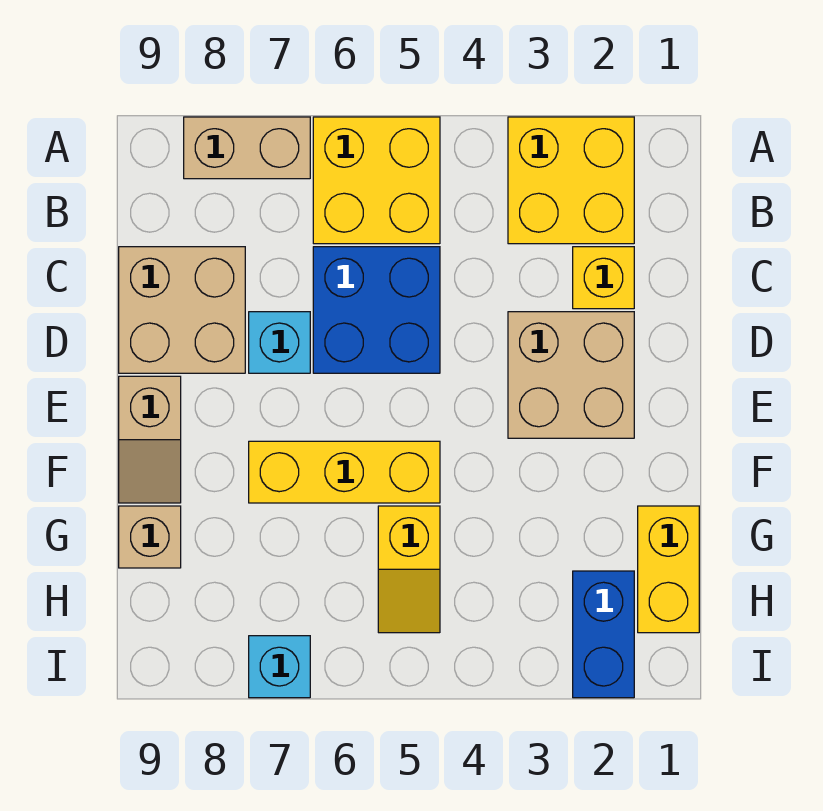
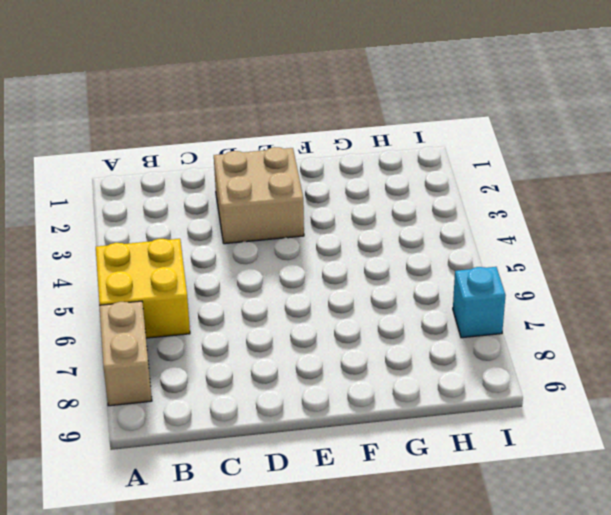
none -> yellow 2x2 brick [508,117,634,244]
none -> yellow 1x1 brick [573,247,634,309]
none -> blue 2x2 brick [313,247,440,373]

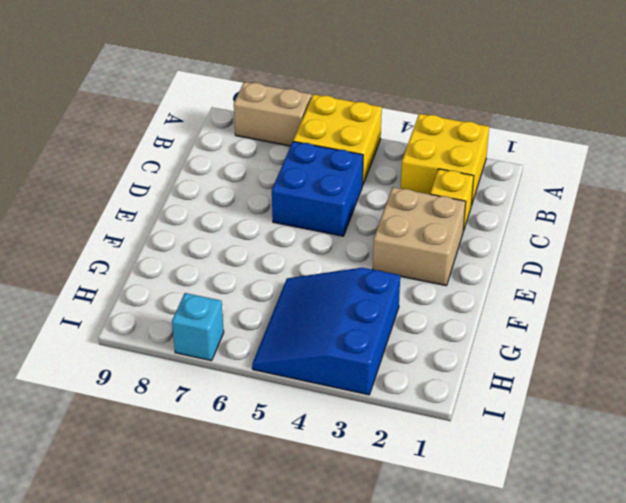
blue 3x3 slope [252,268,400,395] -> yellow 1x2 slope [378,506,440,633]
none -> tan 2x2 brick [119,247,245,373]
none -> cyan 1x1 brick [249,312,310,373]
none -> tan 1x2 slope [119,376,181,503]

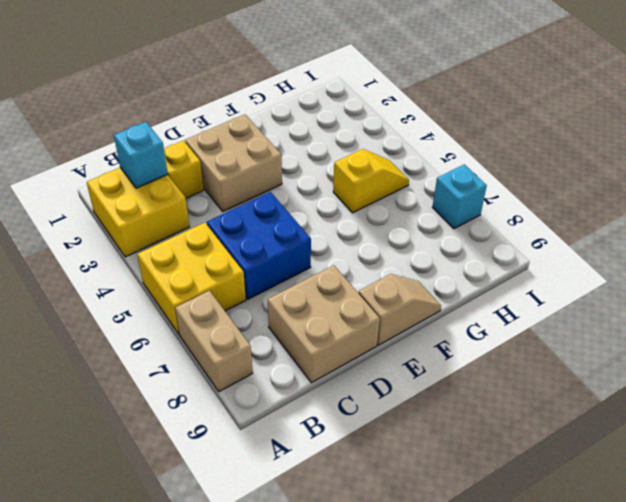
cyan 1x1 brick [114,122,168,188] -> cyan 1x1 brick moved to [249,312,310,373]
none -> yellow 1x3 brick [249,441,440,503]
none -> yellow 1x2 brick [638,506,699,633]
none -> tan 1x1 brick [119,506,181,568]

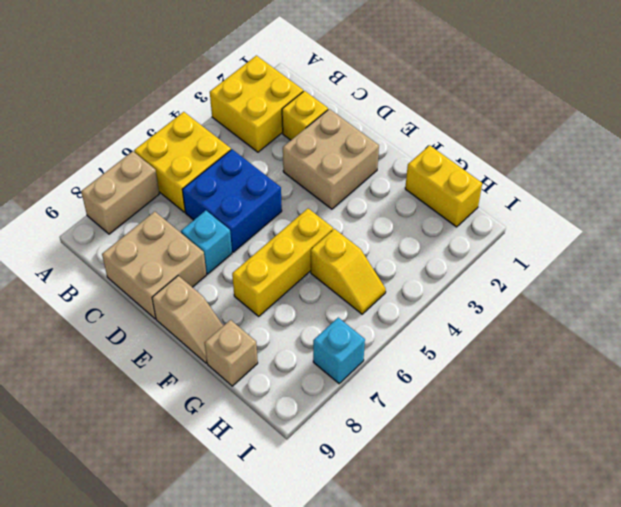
none -> blue 1x2 brick [573,571,634,698]

